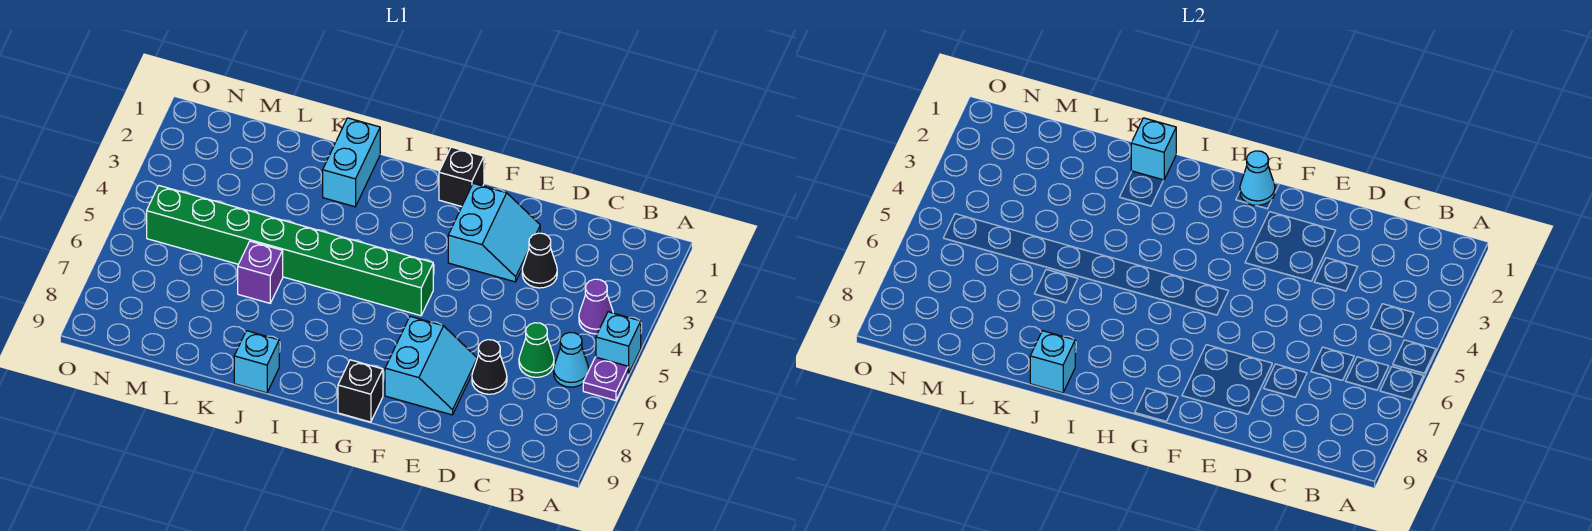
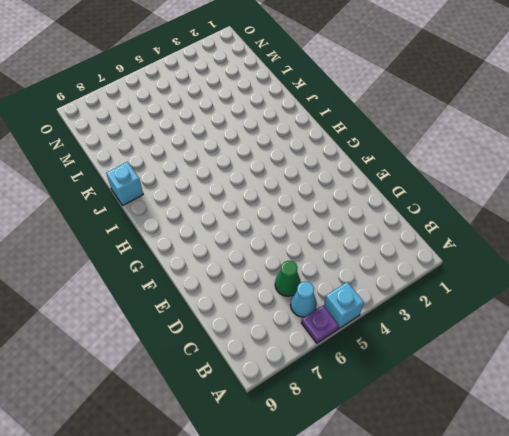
none -> purple 1x1 cone [579,279,613,334]
none -> black 1x1 cone [522,233,557,288]
none -> black 1x1 cone [472,340,507,394]

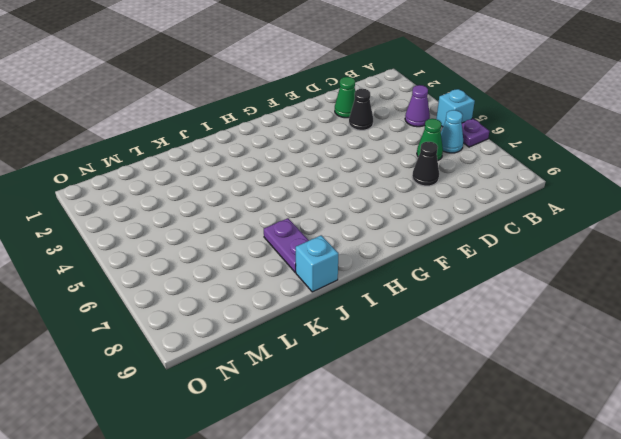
green 1x1 cone [335,77,355,118] -> none
purple 1x2 plate [264,218,309,273] -> none
none -> cyan 2x2 slope [448,183,540,282]
none -> cyan 2x2 slope [385,316,477,415]
none -> black 1x1 brick [439,147,484,207]

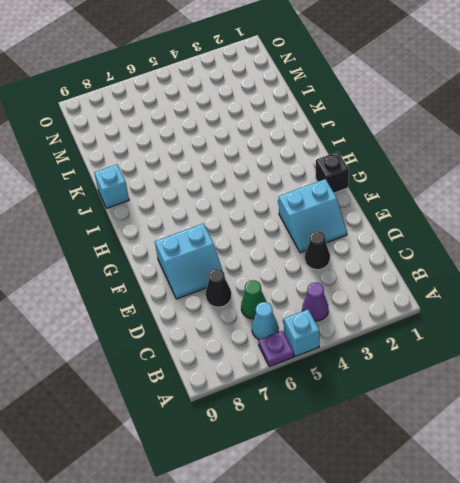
none -> green 1x8 brick [147,186,433,316]
none -> black 1x1 brick [338,360,383,422]
none -> cyan 1x2 brick [323,118,380,207]

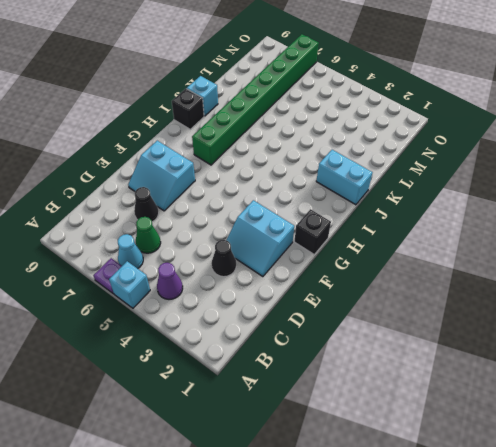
green 1x8 brick [192,34,319,165] -> green 1x8 brick moved to [147,186,433,316]
black 1x1 brick [172,89,204,129] -> black 1x1 brick moved to [338,360,383,422]
none -> purple 1x1 brick [238,241,283,303]
none -> cyan 1x1 cone [1240,151,1275,206]
none -> cyan 1x1 brick [1131,118,1176,180]

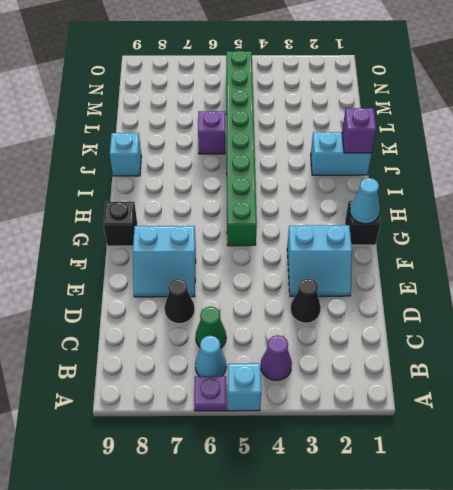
purple 1x1 brick [342,108,376,153] -> cyan 1x1 brick [1131,118,1176,180]
none -> cyan 1x1 brick [1030,331,1075,393]

